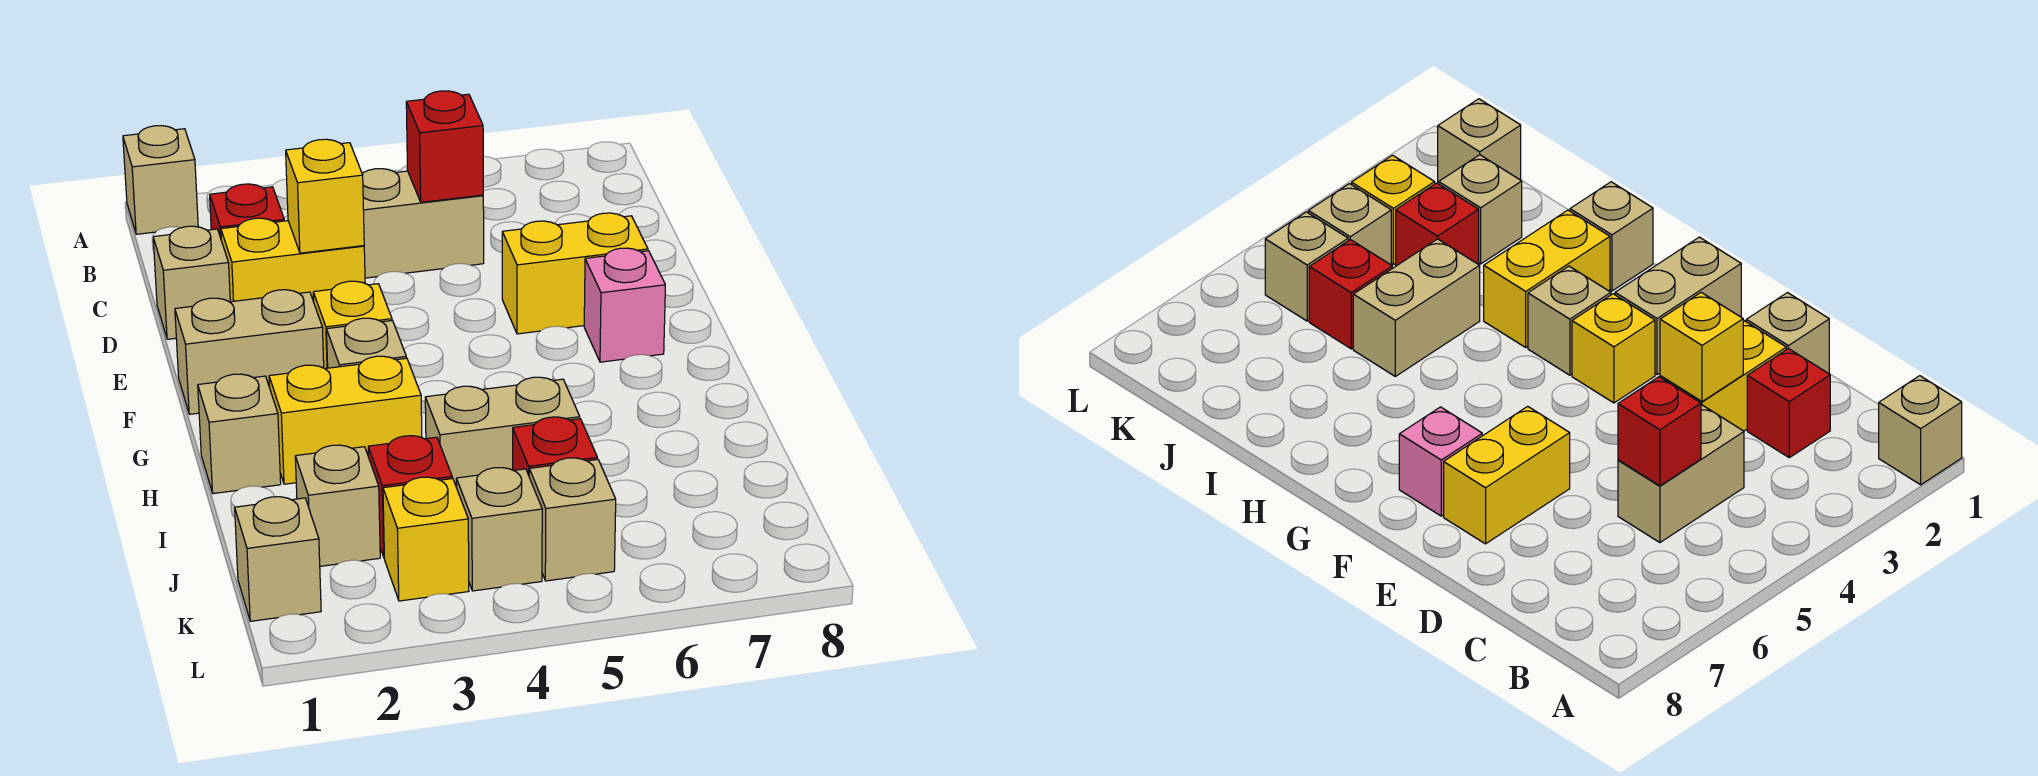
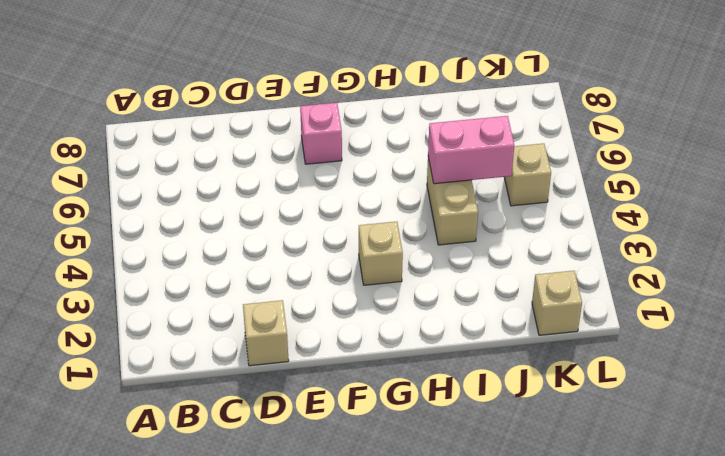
pink 1x2 brick [428,116,514,184] -> none
none -> tan 1x1 brick [123,126,198,234]
none -> red 1x1 brick [210,184,284,238]
none -> tan 1x2 brick [362,169,484,278]

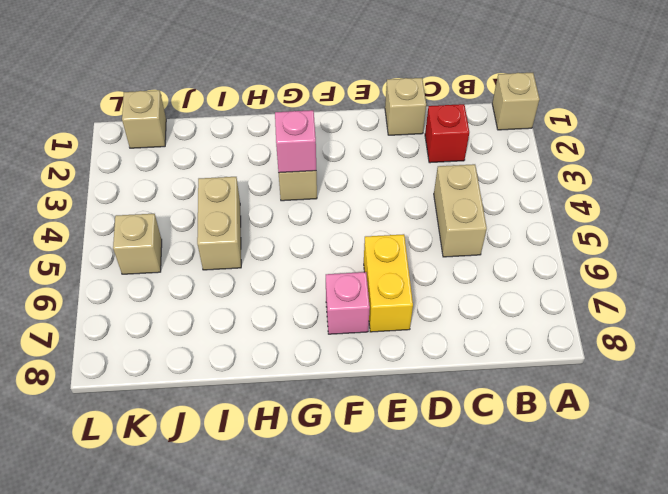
pink 1x1 brick [275,110,316,173] -> none
none -> yellow 1x2 brick [221,218,365,302]
none -> tan 1x2 brick [175,290,324,414]
none -> yellow 1x1 brick [313,281,392,369]

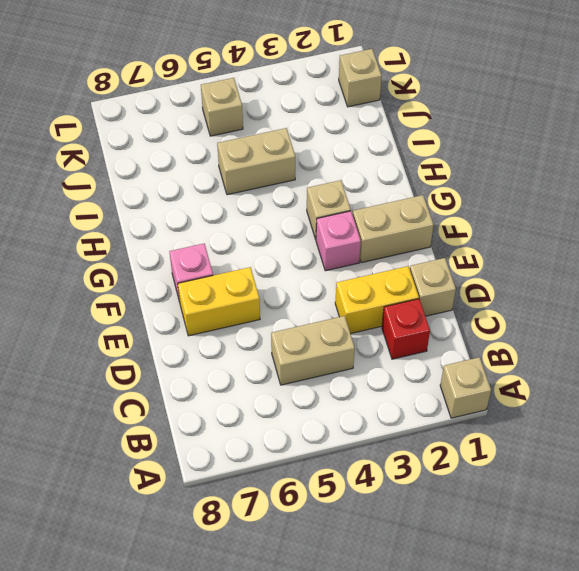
pink 1x1 brick [316,211,361,271] -> yellow 1x1 brick [313,281,392,369]
none -> tan 1x1 brick [198,374,281,494]
none -> yellow 1x2 brick [269,356,422,484]
none -> tan 1x1 brick [295,445,380,566]

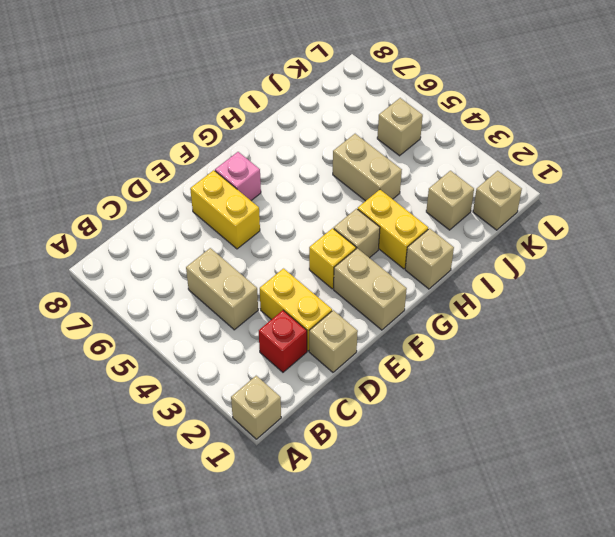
none -> red 1x1 brick [368,436,452,557]
none -> red 1x1 brick [513,417,597,475]
none -> yellow 1x1 brick [383,477,469,601]

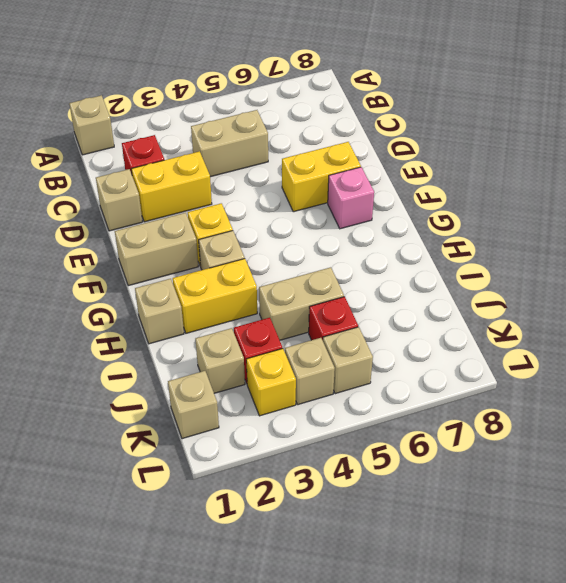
none -> red 1x1 brick [406,91,483,202]
none -> yellow 1x1 brick [286,139,364,253]

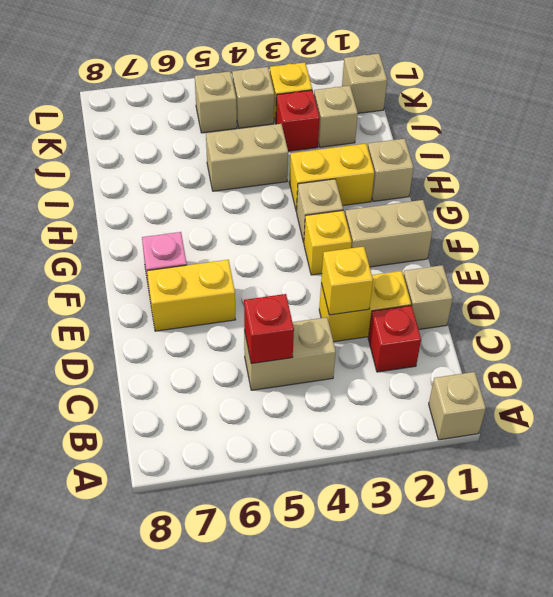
none -> red 1x1 brick [513,417,597,475]

